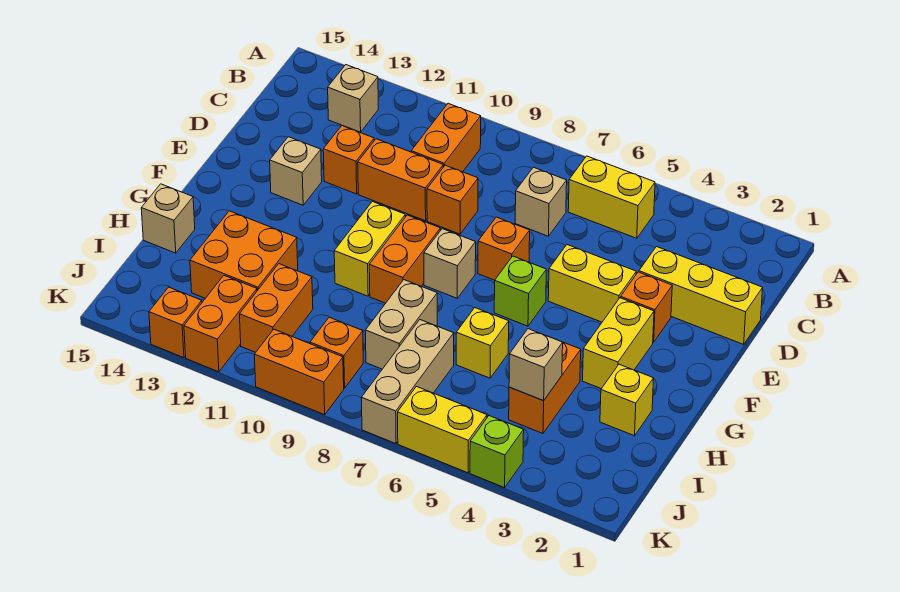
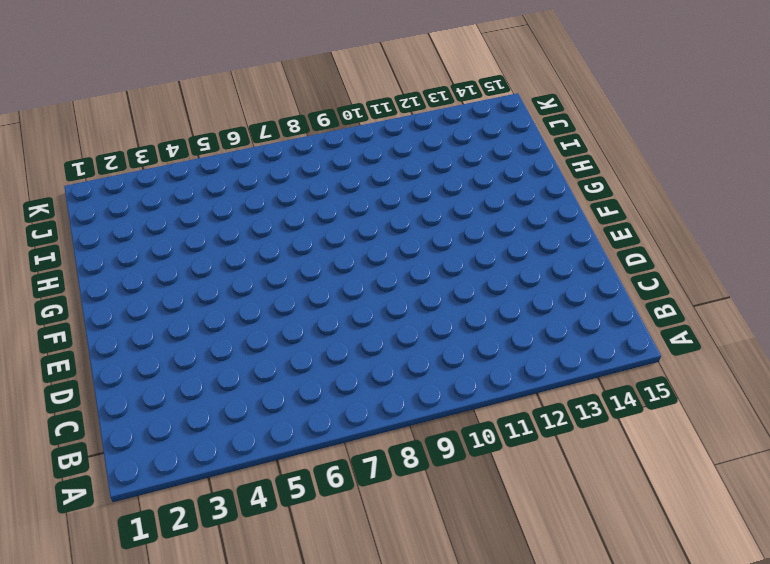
none -> yellow 1x2 brick [568,156,655,238]
none -> orange 1x2 brick [411,103,481,172]
none -> tan 1x1 brick [328,65,378,132]
none -> tan 1x1 brick [515,167,567,236]

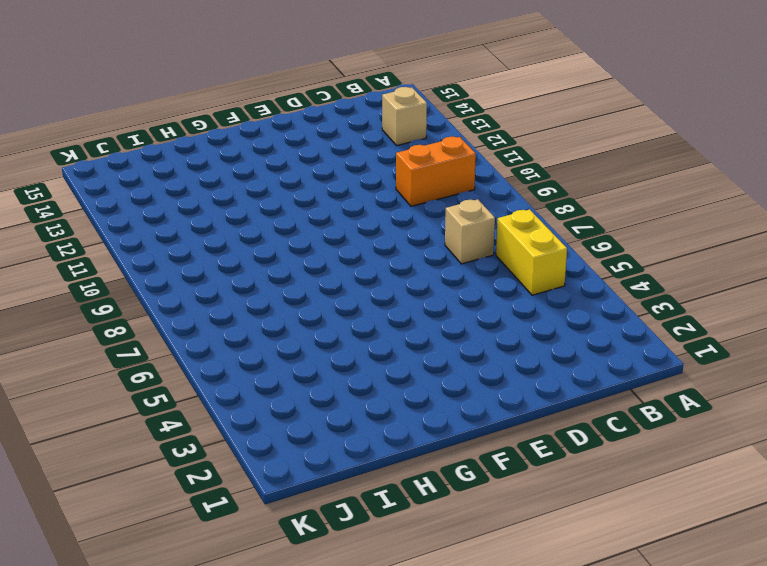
none -> yellow 1x3 brick [639,247,763,344]
none -> orange 1x1 brick [427,165,478,234]
none -> orange 1x2 brick [358,139,443,221]
none -> orange 1x1 brick [323,126,374,194]

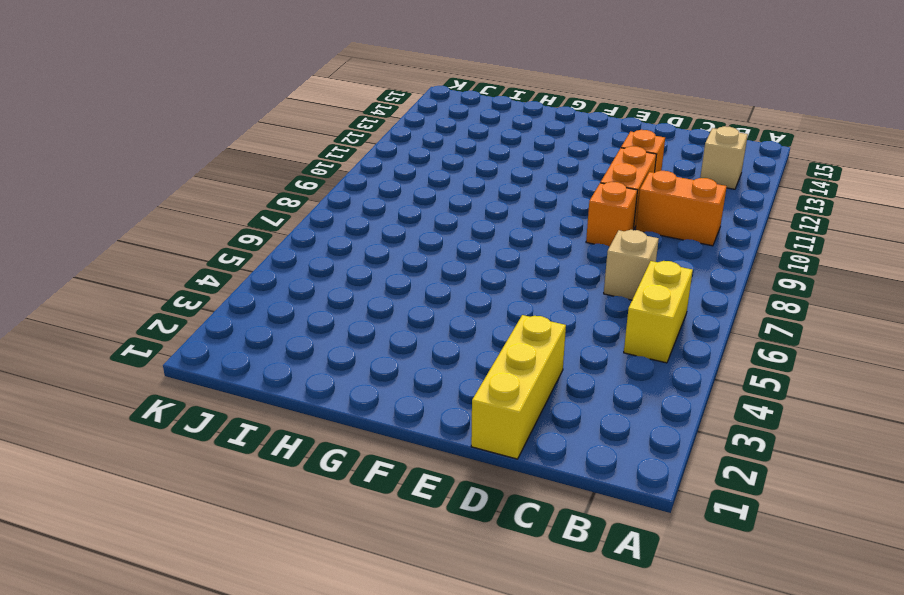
none -> orange 1x1 brick [621,272,672,342]
none -> yellow 1x2 brick [548,245,636,322]
none -> orange 1x1 brick [478,217,530,280]
none -> tan 1x1 brick [270,137,322,205]

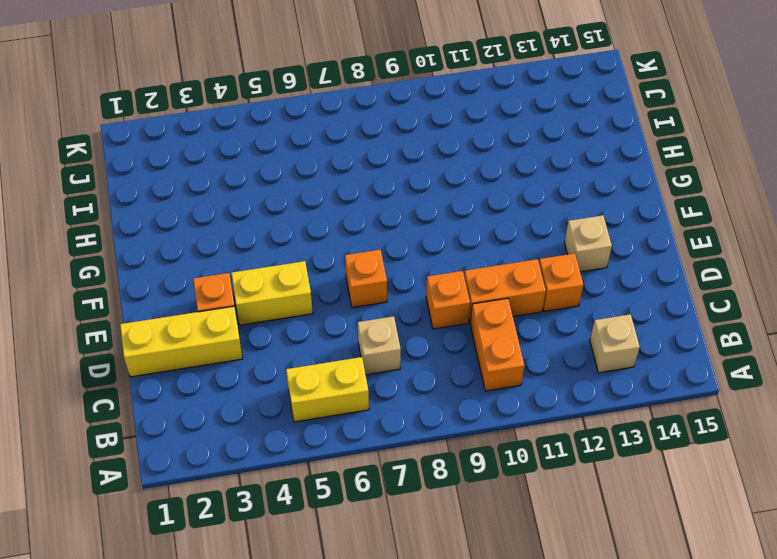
none -> yellow 1x2 brick [583,298,654,389]
none -> lime 1x1 brick [494,256,546,326]
none -> tan 1x1 brick [424,229,476,298]
none -> orange 1x2 brick [369,215,440,303]

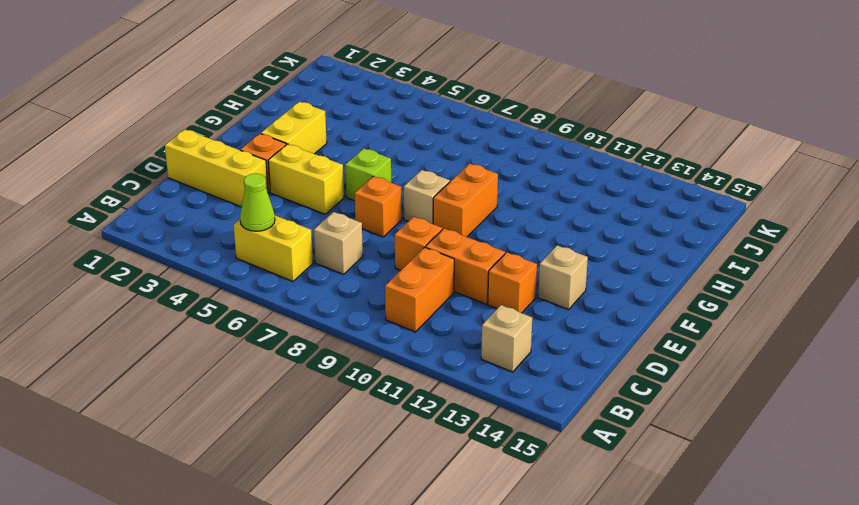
lime 1x1 cone [240,173,275,231] -> none
none -> yellow 1x2 brick [334,202,405,296]
none -> yellow 1x1 brick [600,364,654,436]
none -> orange 1x2 brick [509,342,581,433]
none -> yellow 1x1 brick [456,308,509,378]

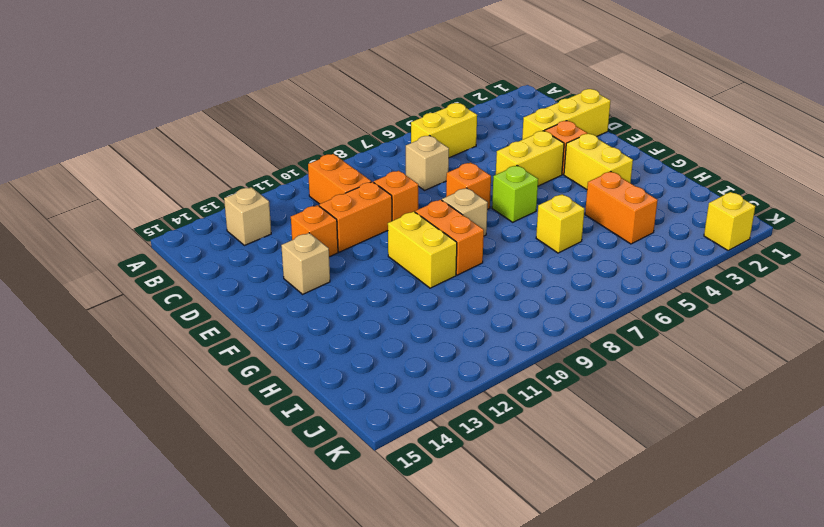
yellow 1x1 brick [704,192,755,251] -> yellow 1x1 brick moved to [600,364,654,436]
none -> tan 1x2 brick [365,280,437,369]
none -> orange 2x2 brick [190,211,298,298]
none -> tan 1x1 brick [141,184,195,253]
none -> tan 1x3 brick [361,320,454,444]

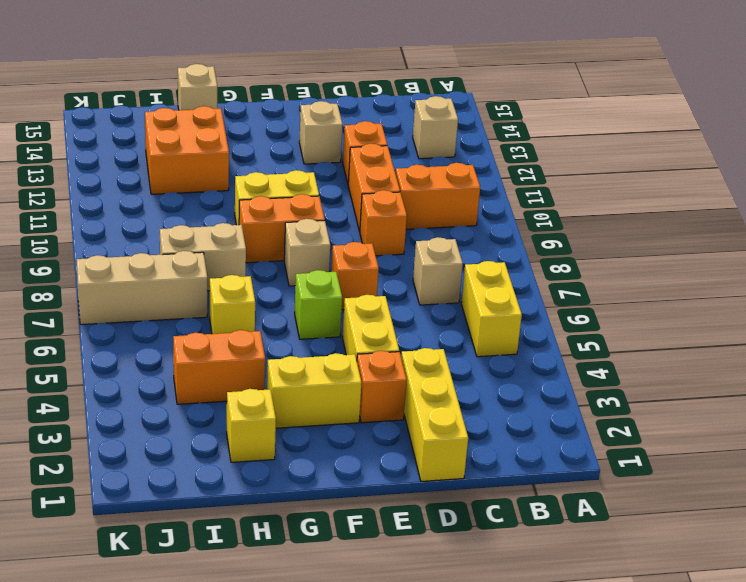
none -> orange 1x2 brick [239,264,313,352]
none -> orange 1x1 brick [310,317,363,388]
none -> orange 1x2 brick [184,276,257,372]
none -> lime 1x1 brick [470,416,524,488]

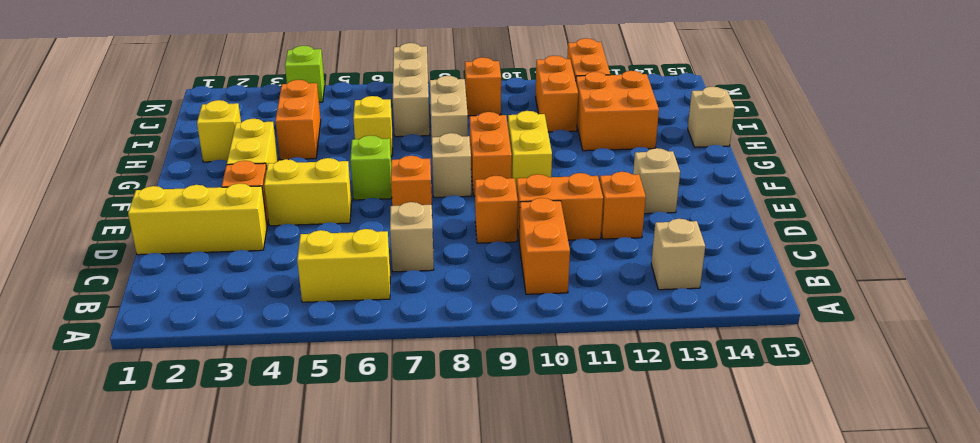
none -> yellow 1x2 brick [398,387,487,473]
none -> orange 1x2 brick [254,329,344,415]
none -> orange 1x1 brick [149,287,202,358]
none -> tan 1x1 brick [509,329,563,401]

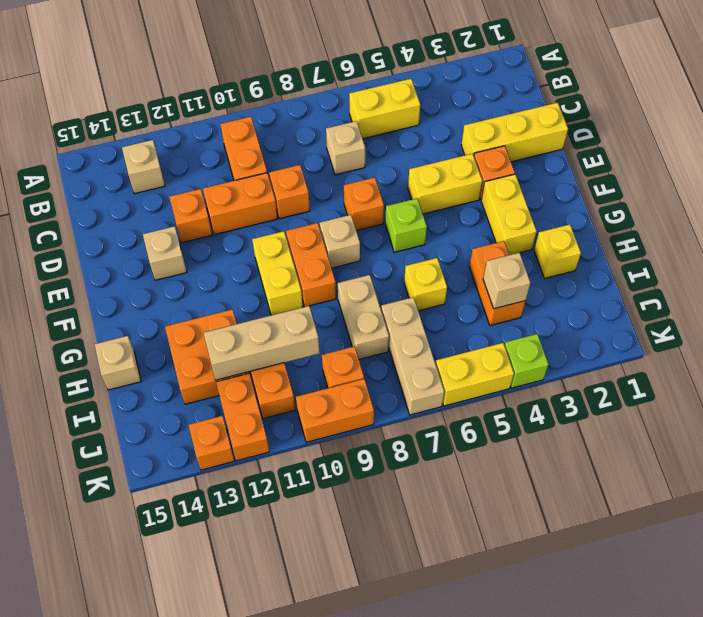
tan 1x3 brick [204,306,319,380] -> none

